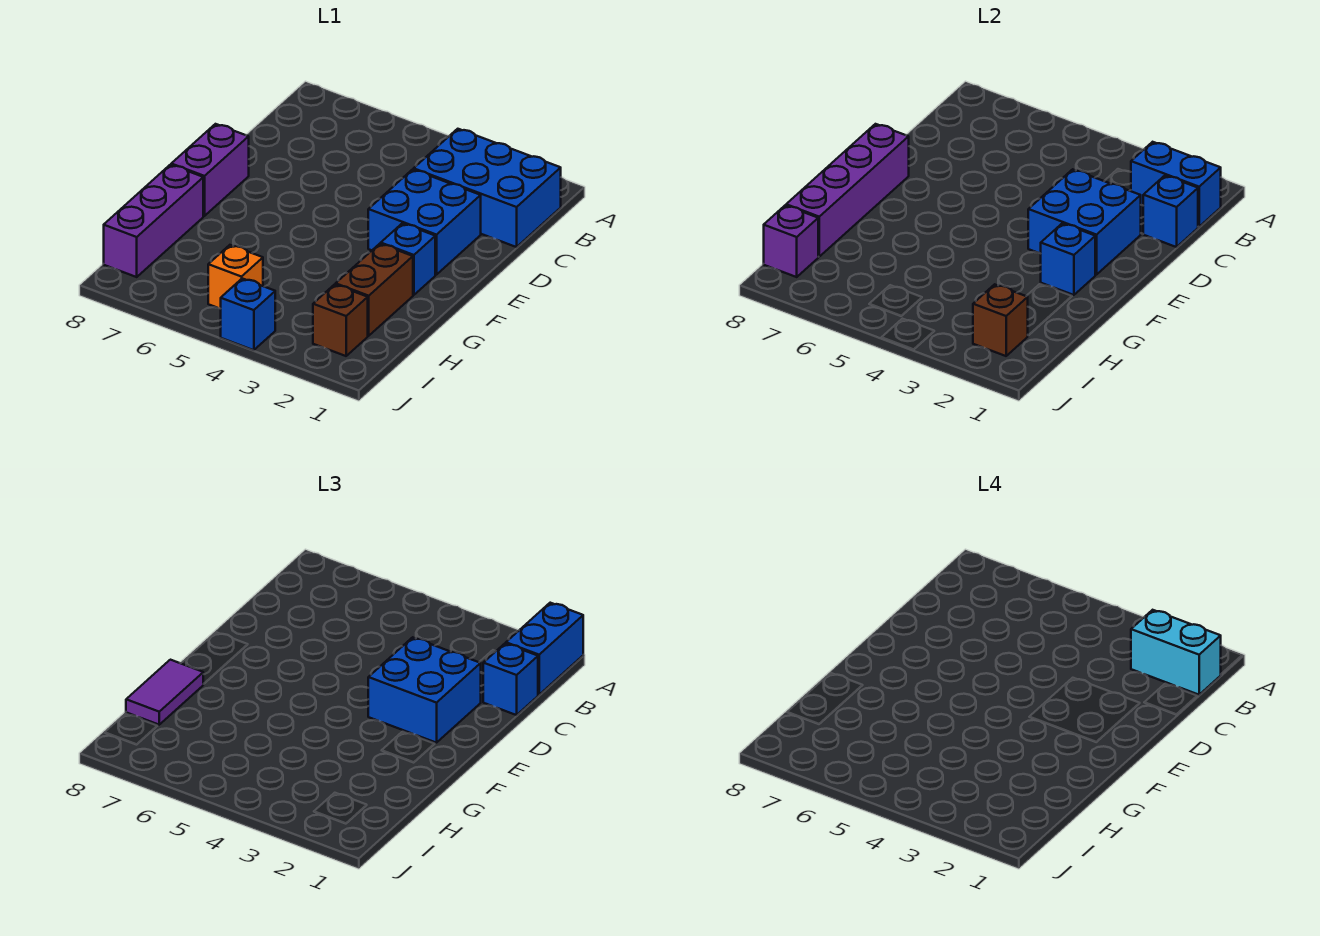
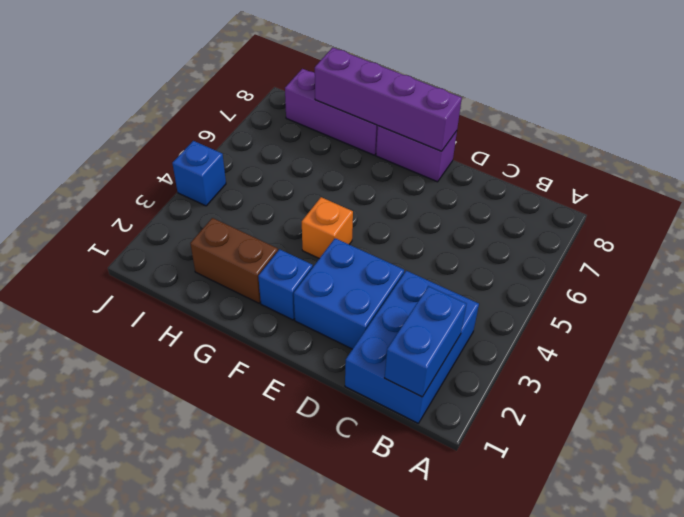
orange 1x1 brick [302,197,353,258] -> orange 1x1 brick moved to [208,245,263,309]
none -> brown 1x1 brick [313,284,368,356]
none -> blue 1x1 brick [1143,175,1198,247]
none -> blue 2x2 brick [1028,169,1141,275]

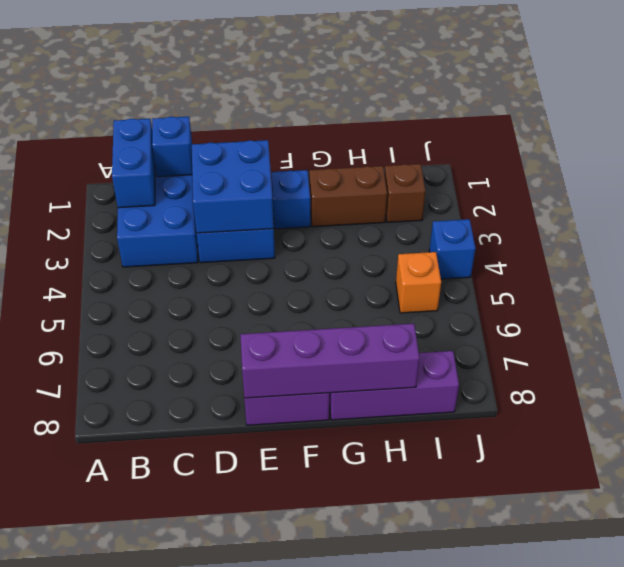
none -> blue 1x1 brick [1041,223,1095,295]
none -> brown 1x1 brick [973,284,1028,356]
none -> purple 1x1 brick [764,205,818,277]

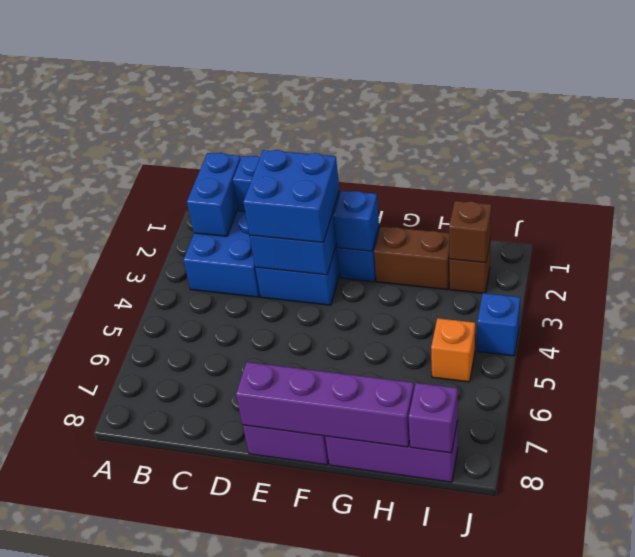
none -> blue 1x2 brick [506,603,583,695]
none -> blue 1x1 brick [483,643,538,715]
none -> purple 1x2 tile [126,660,203,725]

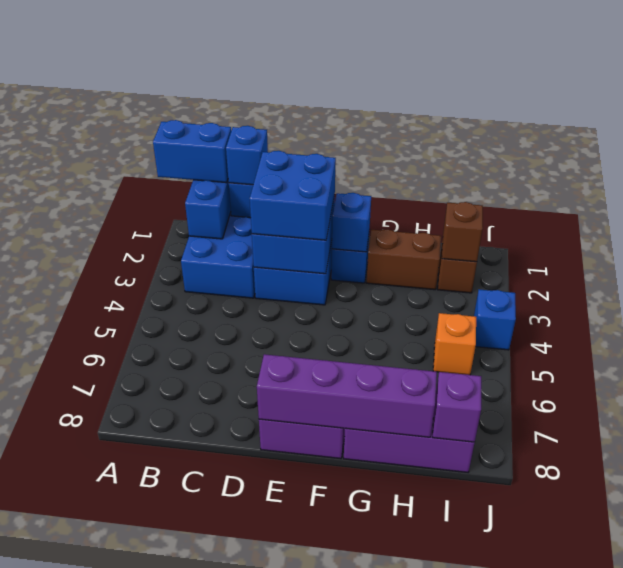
none -> purple 1x2 tile [126,660,203,725]
none -> cyan 1x2 brick [1131,610,1221,695]

